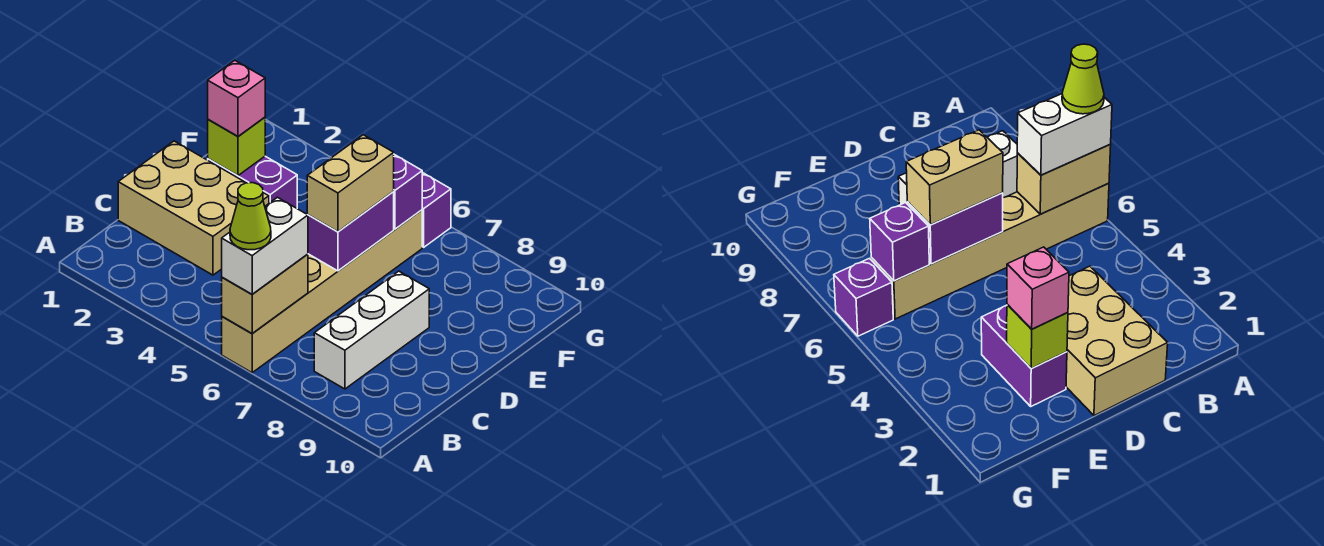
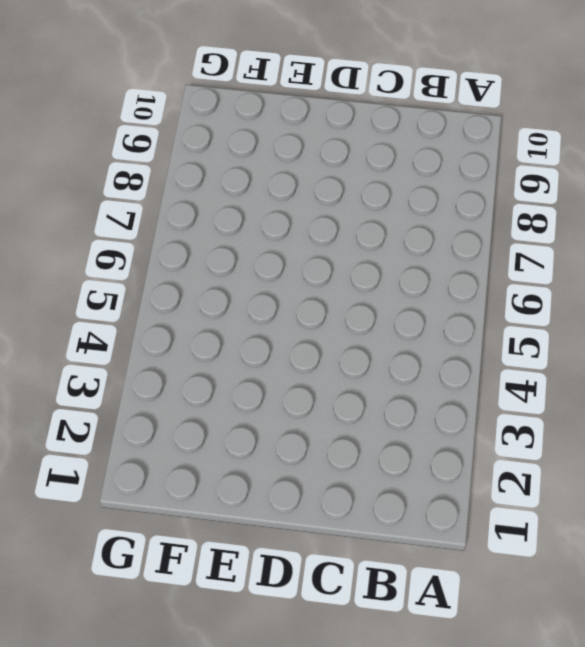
none -> tan 1x6 brick [222,210,422,373]
none -> white 1x3 brick [314,271,429,389]
none -> tan 2x3 brick [118,141,269,275]

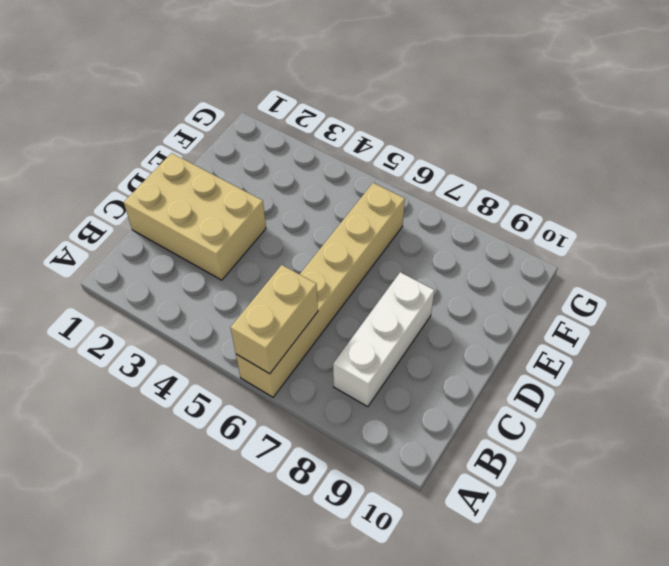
none -> purple 1x2 brick [208,156,297,208]
none -> purple 1x1 brick [422,172,451,247]
none -> purple 1x2 brick [307,192,394,271]

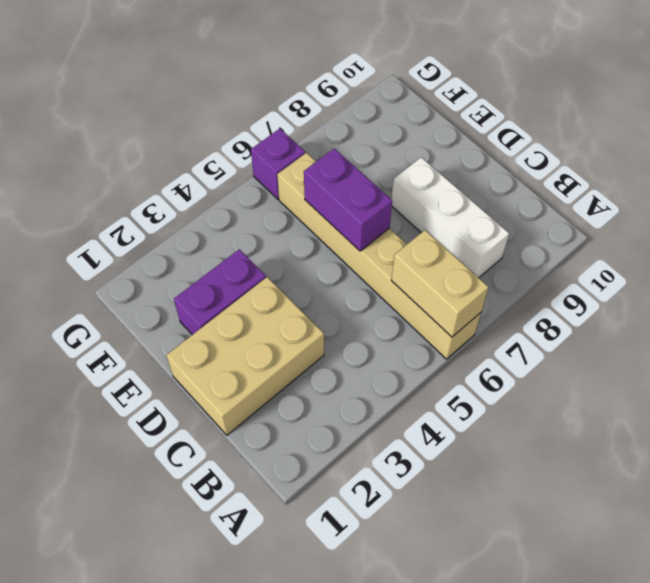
none -> lime 1x1 brick [208,117,265,176]
none -> purple 1x1 brick [393,155,422,229]
none -> white 1x2 brick [222,197,308,294]

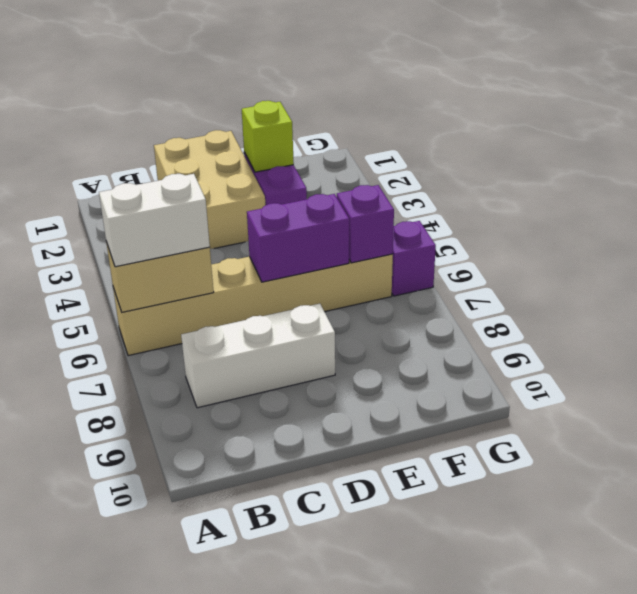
none -> tan 1x2 brick [307,135,394,232]
none -> pink 1x1 brick [208,60,265,136]
none -> lime 1x1 cone [230,183,271,250]

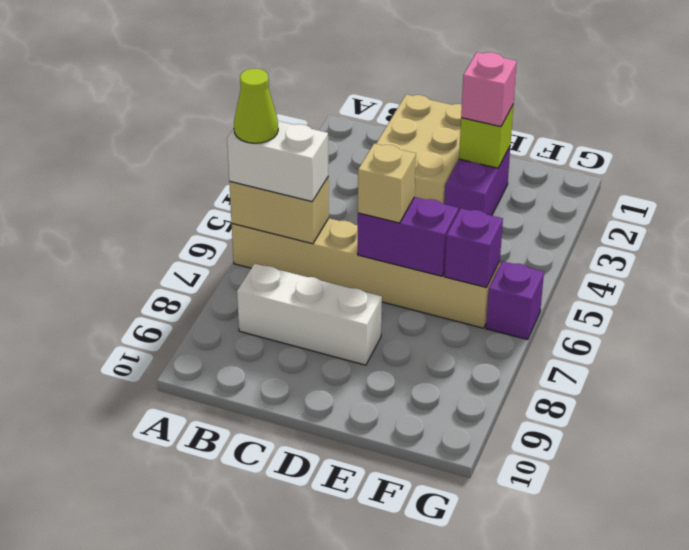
tan 1x1 brick [358,144,416,223] -> tan 1x2 brick [307,135,394,232]

